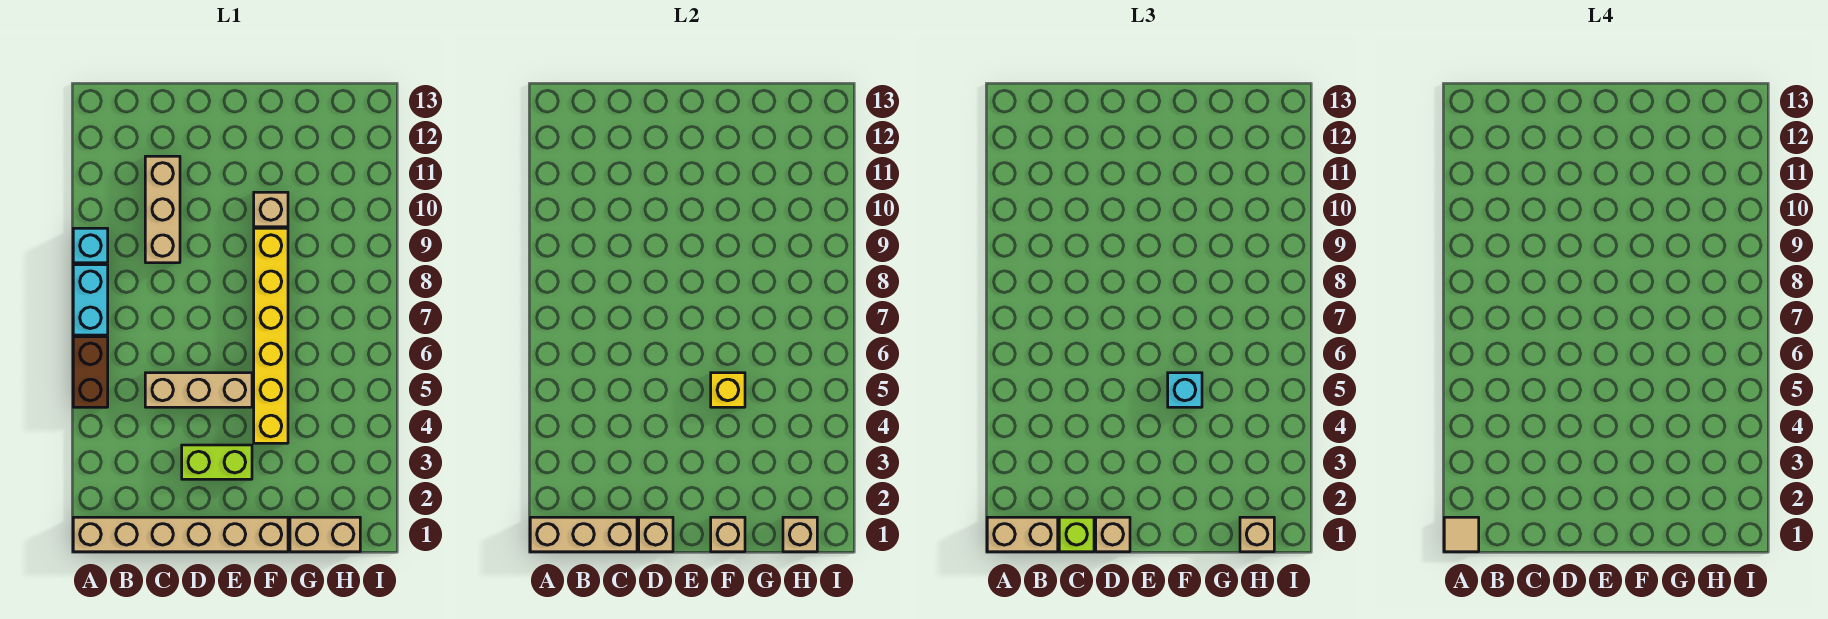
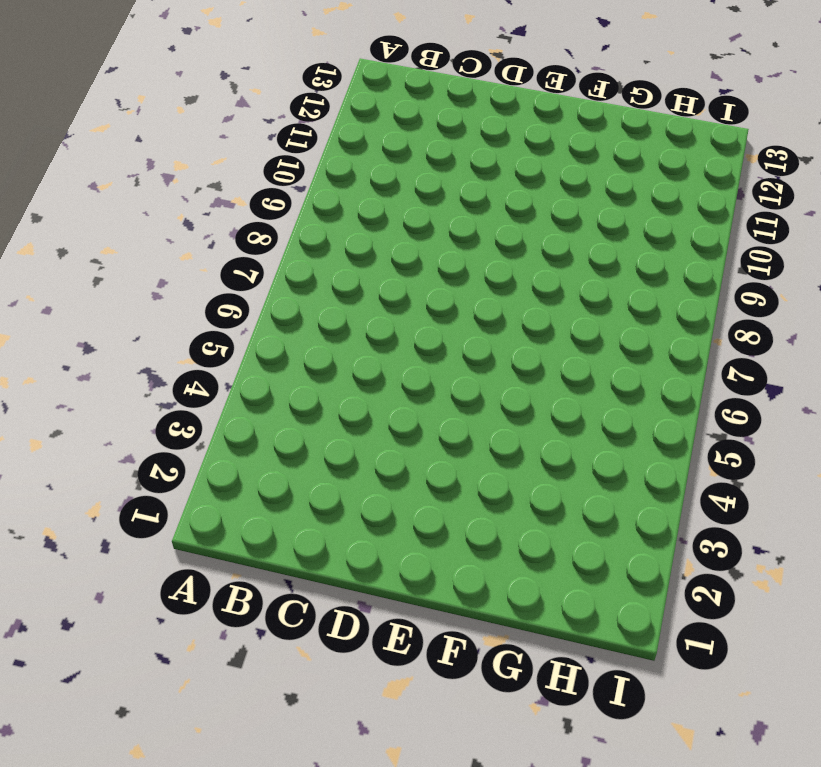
none -> tan 1x6 brick [73,517,288,552]
none -> brown 1x2 brick [73,337,108,407]
none -> cyan 1x2 brick [73,265,108,335]

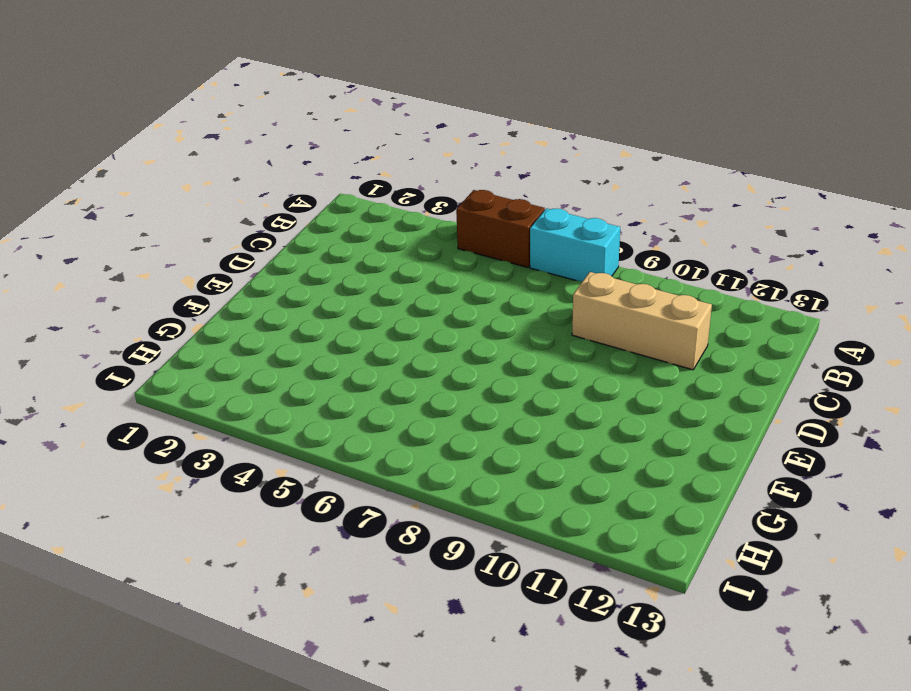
none -> tan 1x6 brick [73,517,288,552]
none -> cyan 1x1 brick [73,228,108,263]
none -> tan 1x3 brick [145,373,252,407]

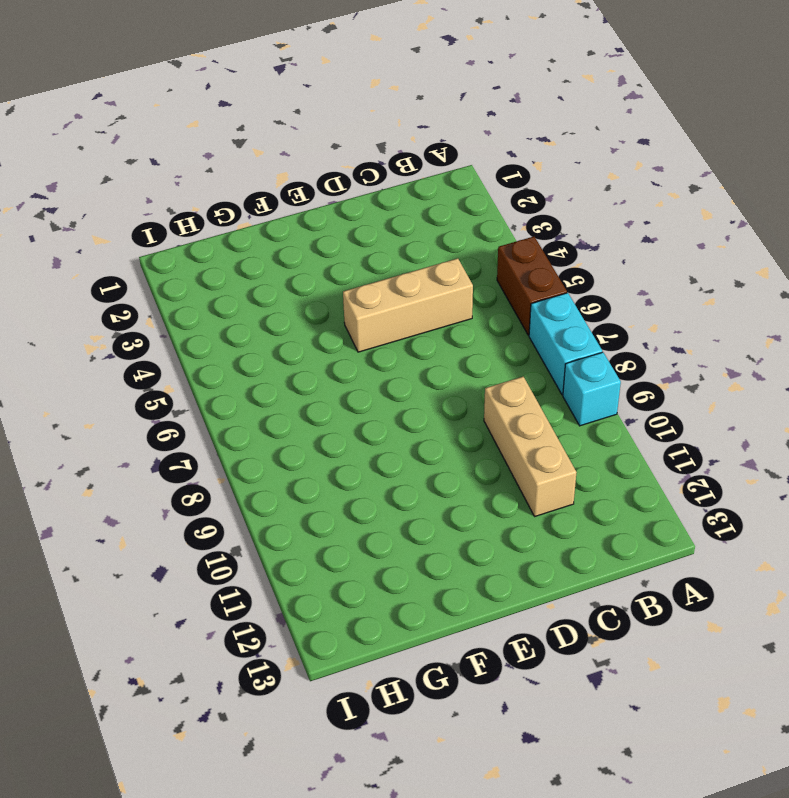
none -> tan 1x6 brick [73,517,288,552]
none -> lime 1x2 brick [182,445,252,479]
none -> yellow 1x6 brick [254,228,288,443]

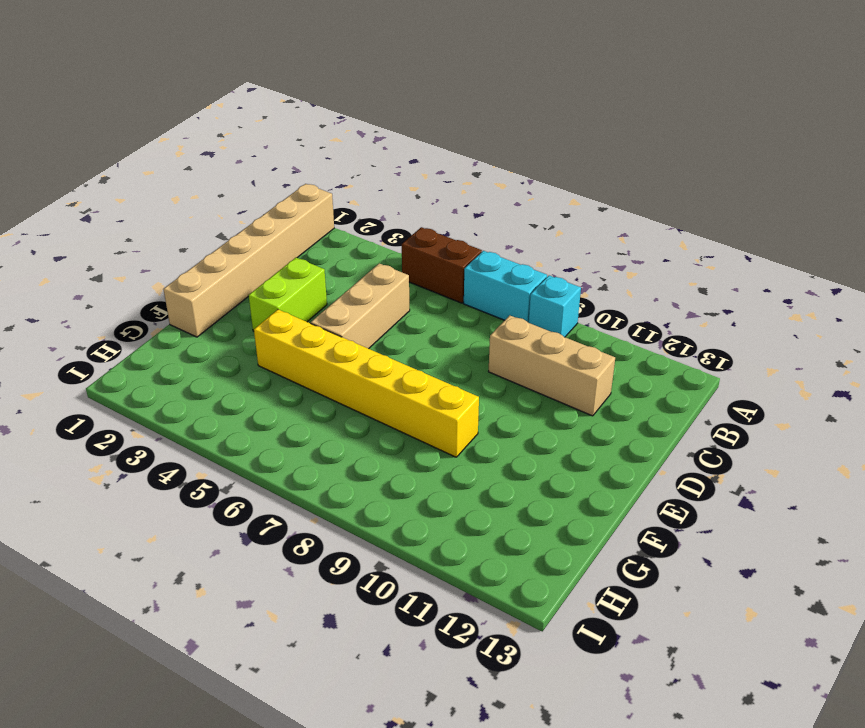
none -> tan 1x1 brick [254,192,288,227]
none -> tan 1x2 brick [290,517,360,552]
none -> tan 1x3 brick [530,517,637,552]

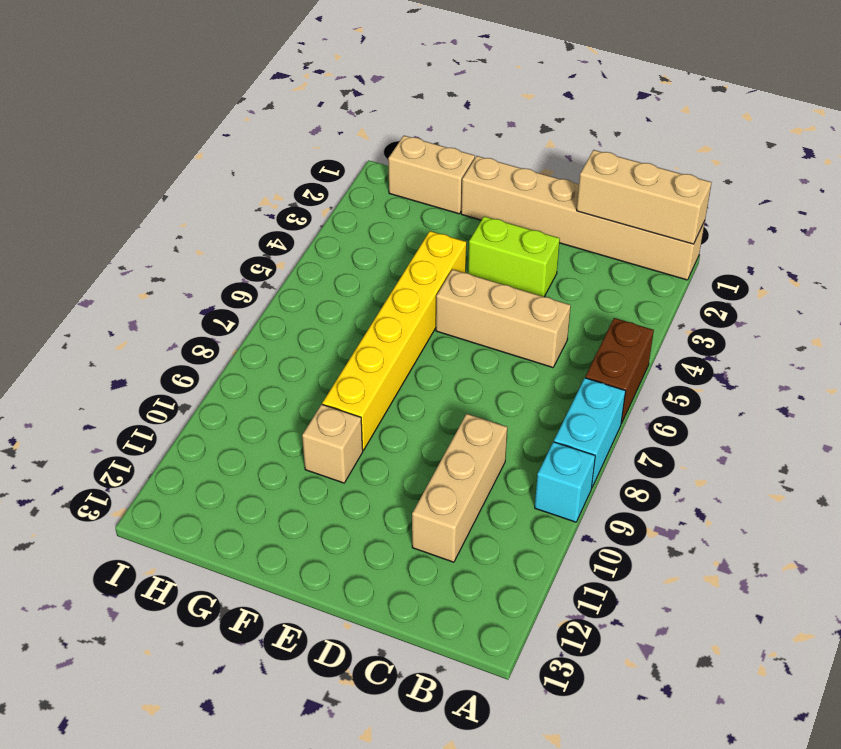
none -> tan 1x1 brick [639,517,673,552]
none -> tan 1x1 brick [711,517,745,552]
none -> yellow 1x1 brick [711,373,745,407]

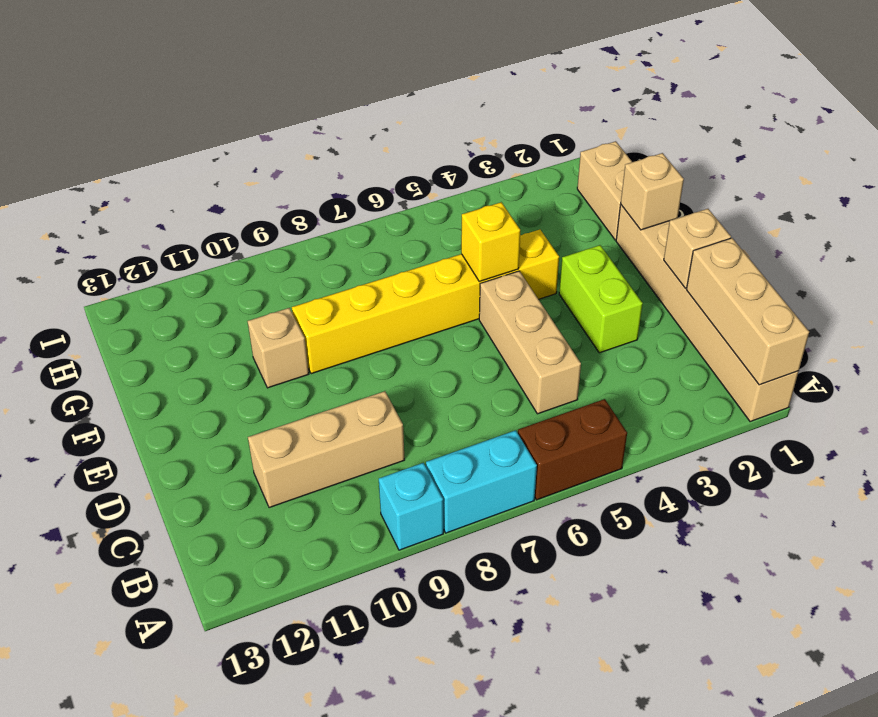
none -> tan 1x1 brick [783,517,817,552]
none -> tan 1x2 brick [987,517,1058,552]
none -> lime 1x1 brick [1059,517,1094,552]

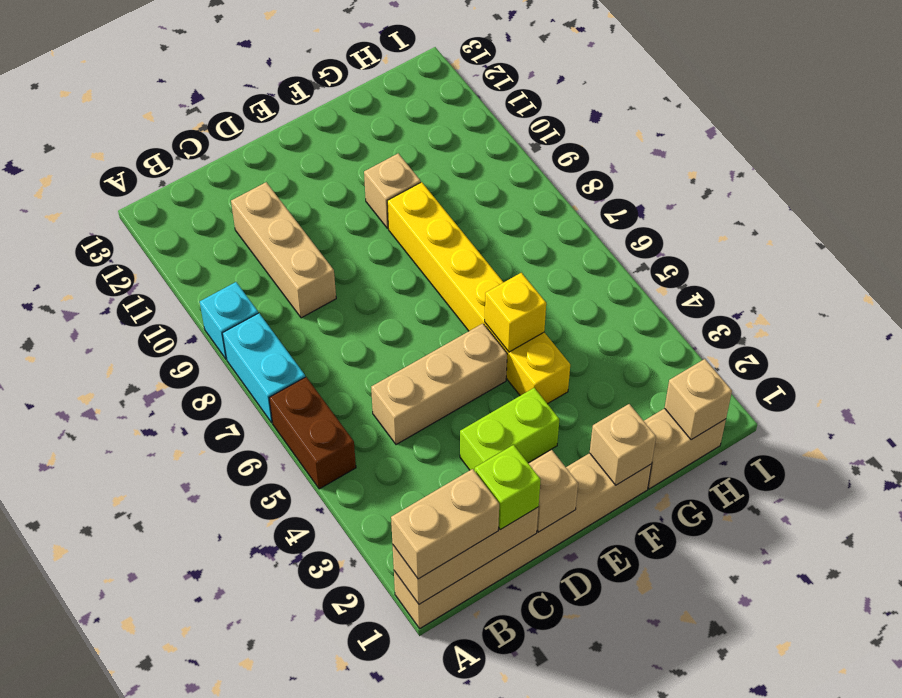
none -> tan 1x1 brick [1096,517,1130,552]
none -> cyan 1x1 brick [1168,373,1202,407]
none -> tan 1x1 brick [1240,517,1274,552]

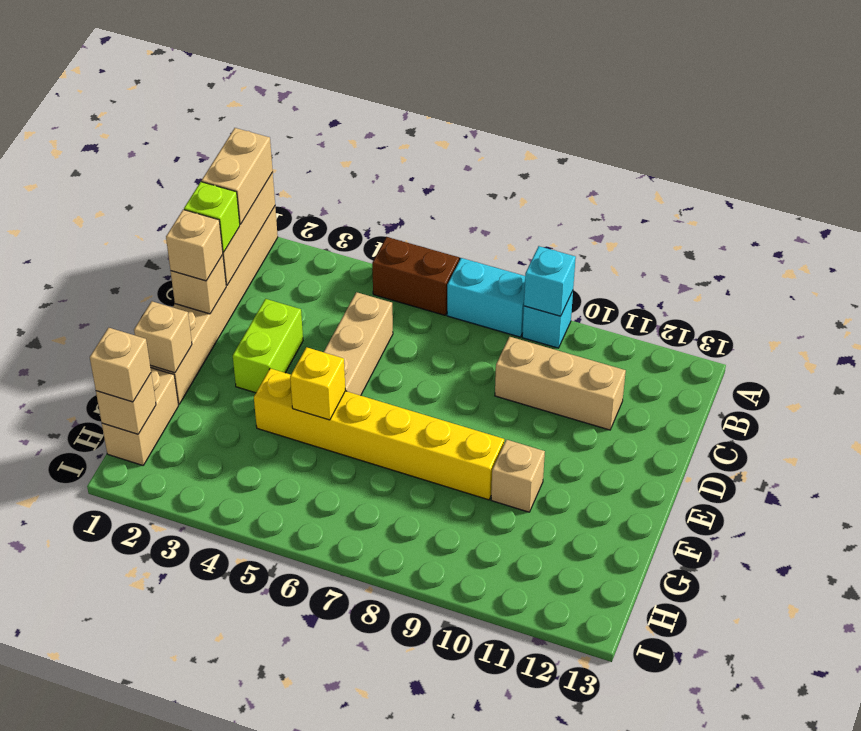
cyan 1x1 brick [524,246,576,316] -> cyan 1x1 brick moved to [1168,373,1202,407]
none -> tan 1x1 tile [1444,517,1479,552]

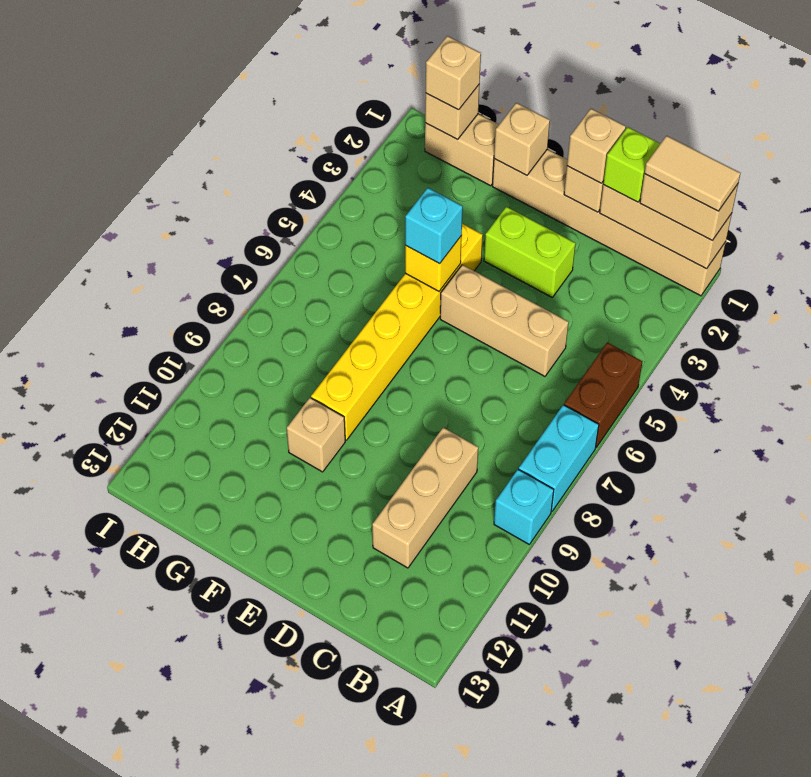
tan 1x2 tile [645,136,740,211] -> tan 1x1 tile [1444,517,1479,552]

